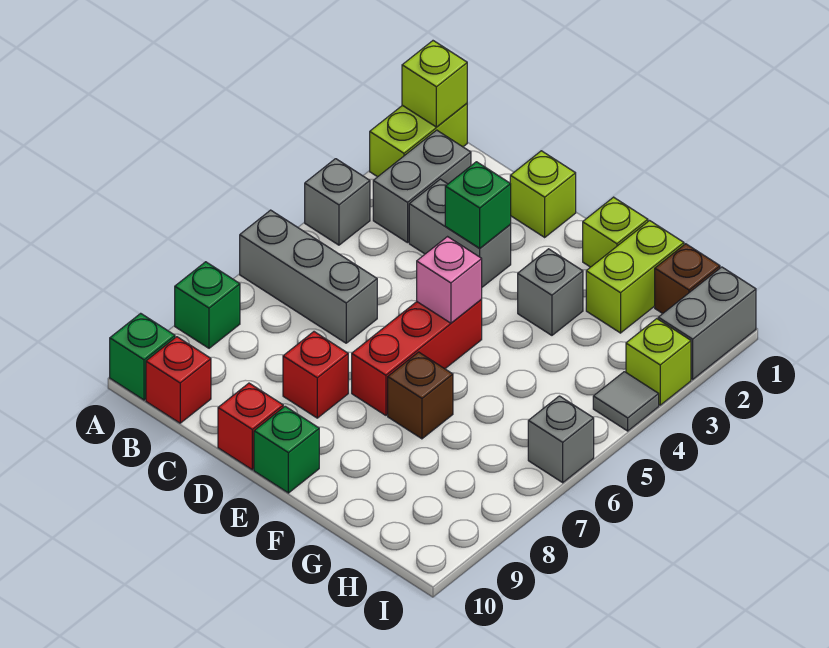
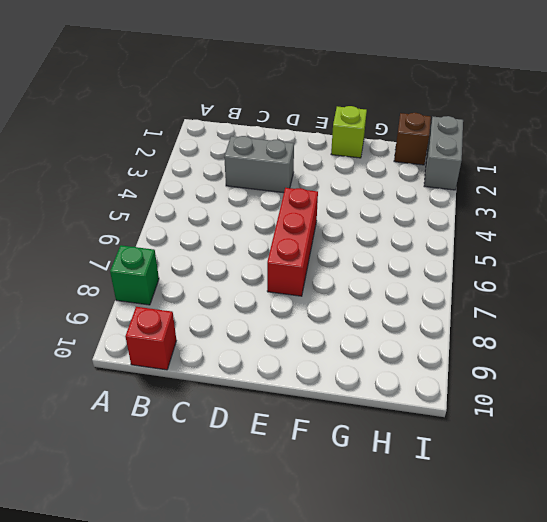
none -> lime 1x2 brick [370,103,467,177]
none -> grey 1x1 brick [305,159,370,245]
none -> grey 1x3 brick [240,210,377,343]

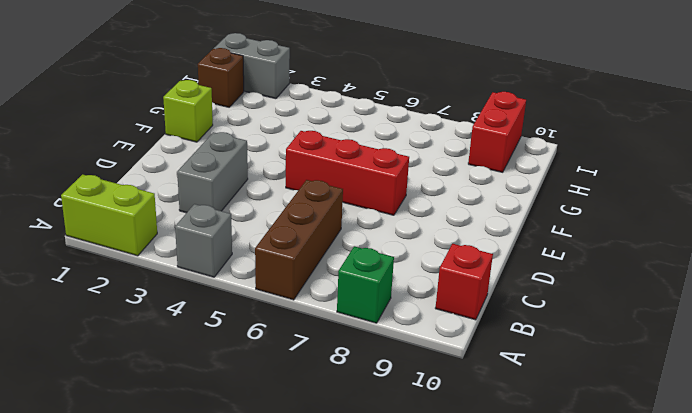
brown 1x3 brick [255,180,343,300] -> grey 1x3 brick [240,210,377,343]
red 1x2 brick [468,92,526,172] -> none
none -> green 1x1 brick [110,313,175,400]
none -> grey 1x2 brick [373,130,471,243]
none -> lime 1x1 brick [510,151,576,237]

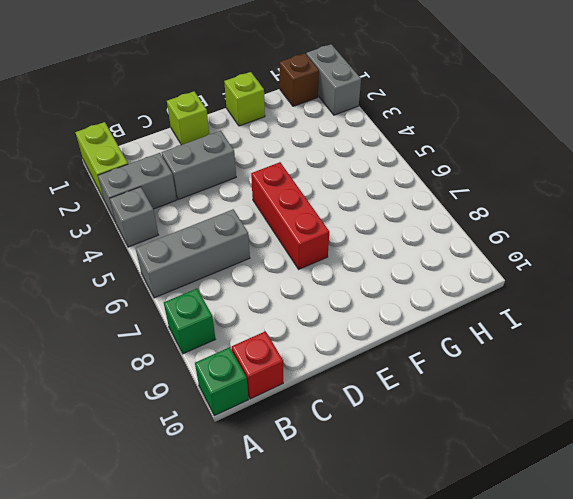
grey 1x2 brick [98,153,177,222] -> grey 1x2 brick turned to [373,130,471,243]
none -> red 1x1 brick [283,332,348,418]
none -> red 1x1 brick [218,383,283,470]
none -> green 1x1 brick [254,406,319,493]

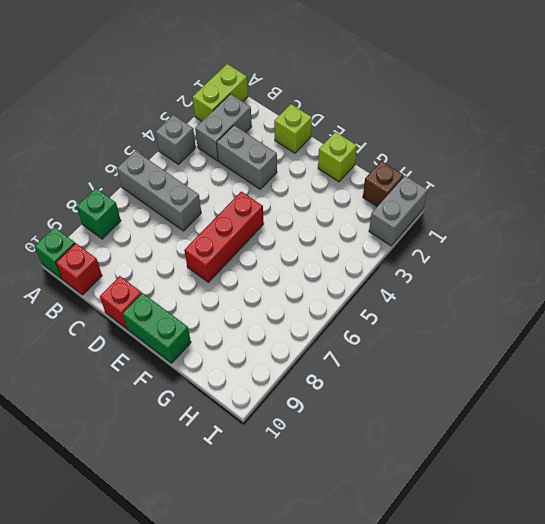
green 1x2 brick [122,293,191,363] -> green 1x1 brick [254,406,319,493]
none -> red 1x1 brick [283,332,348,418]
none -> grey 1x1 brick [518,249,583,335]
none -> brown 1x1 brick [388,352,453,439]

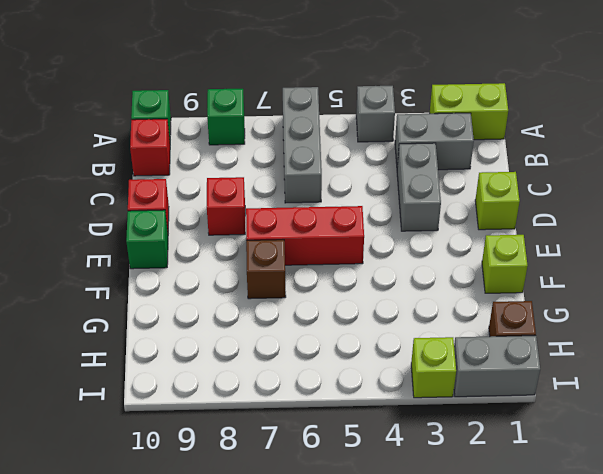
none -> grey 1x1 brick [518,249,583,335]
none -> lime 1x2 brick [586,221,684,333]
none -> grey 1x1 tile [593,372,659,431]

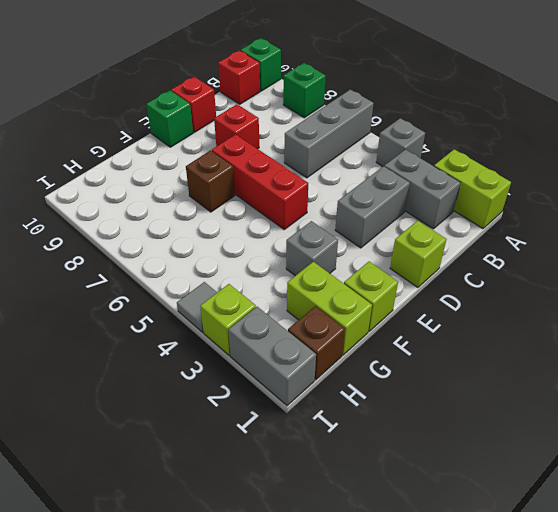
none -> grey 1x1 brick [528,396,594,483]
none -> lime 1x1 brick [402,41,467,127]
none -> green 1x1 brick [445,162,511,248]

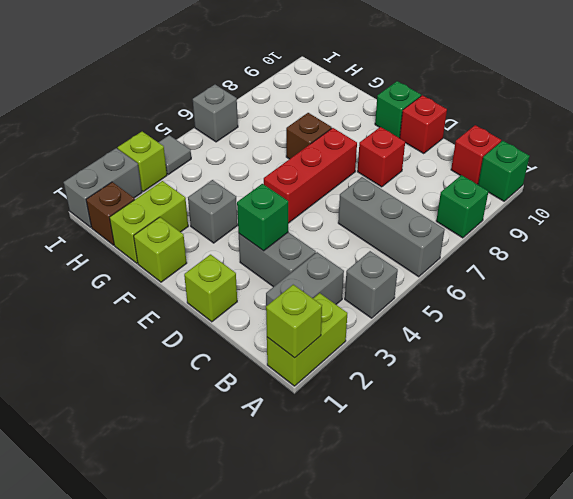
none -> pink 1x1 brick [417,237,482,323]

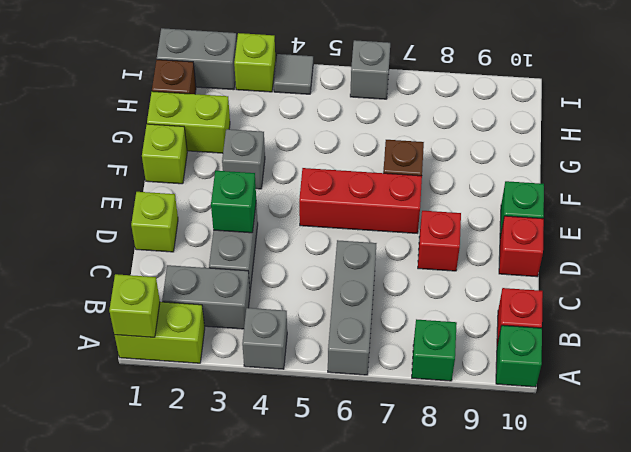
none -> pink 1x1 brick [417,237,482,323]

